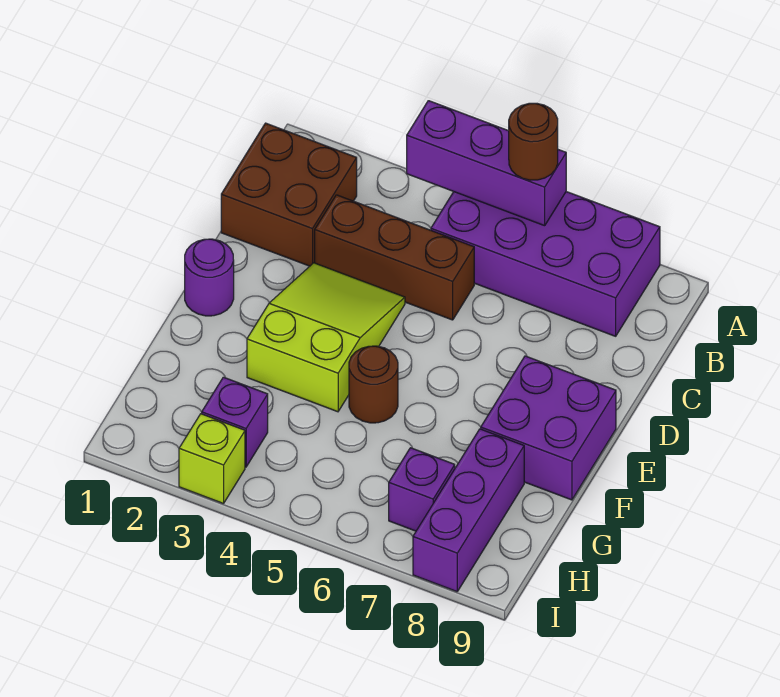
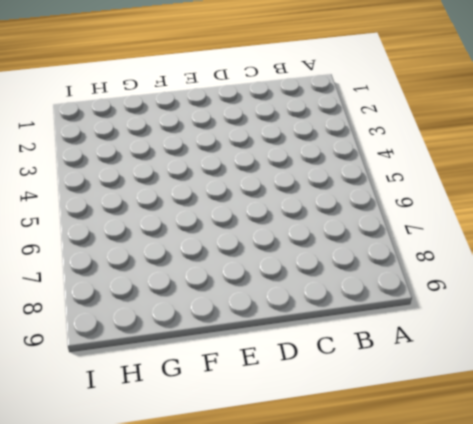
none -> purple 2x4 brick [431,192,660,336]
none -> brown 2x2 brick [221,123,357,266]
none -> brown 1x3 brick [315,195,474,320]

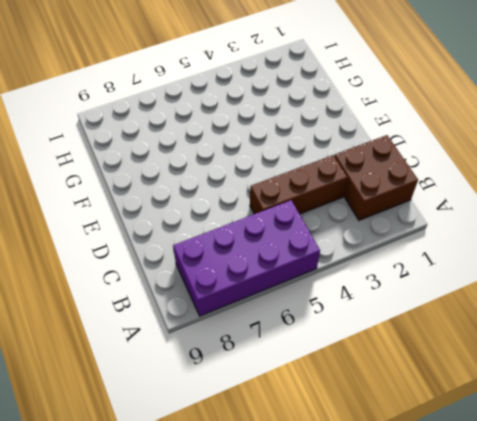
none -> lime 2x3 slope [247,263,405,412]
none -> purple 1x1 round brick [185,239,234,316]
none -> purple 2x2 brick [481,356,616,500]

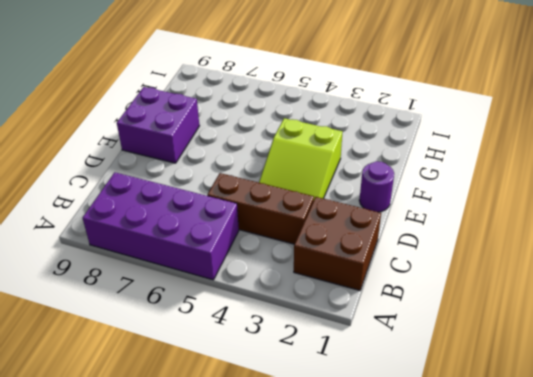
none -> brown 1x1 round brick [349,346,398,423]
none -> purple 1x3 brick [413,429,524,592]
none -> purple 1x1 brick [202,377,268,467]

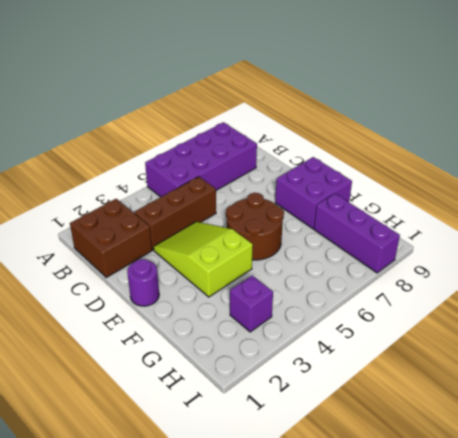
brown 2x2 round brick [226,193,284,260] -> brown 1x1 round brick [349,346,398,423]
none -> purple 1x1 brick [389,448,455,531]
none -> lime 1x1 brick [179,414,245,504]
none -> purple 1x3 brick [407,101,566,226]

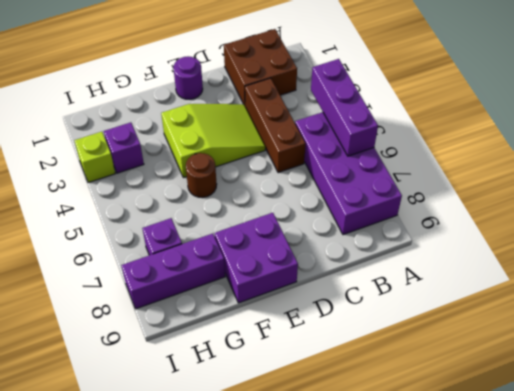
none -> brown 1x1 round brick [509,103,558,180]

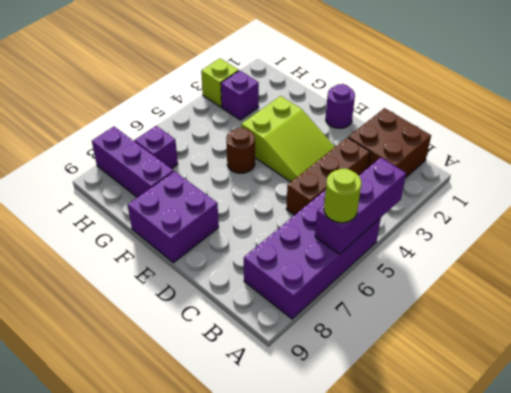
lime 1x1 round brick [324,169,361,223] -> brown 1x1 round brick [509,103,558,180]

